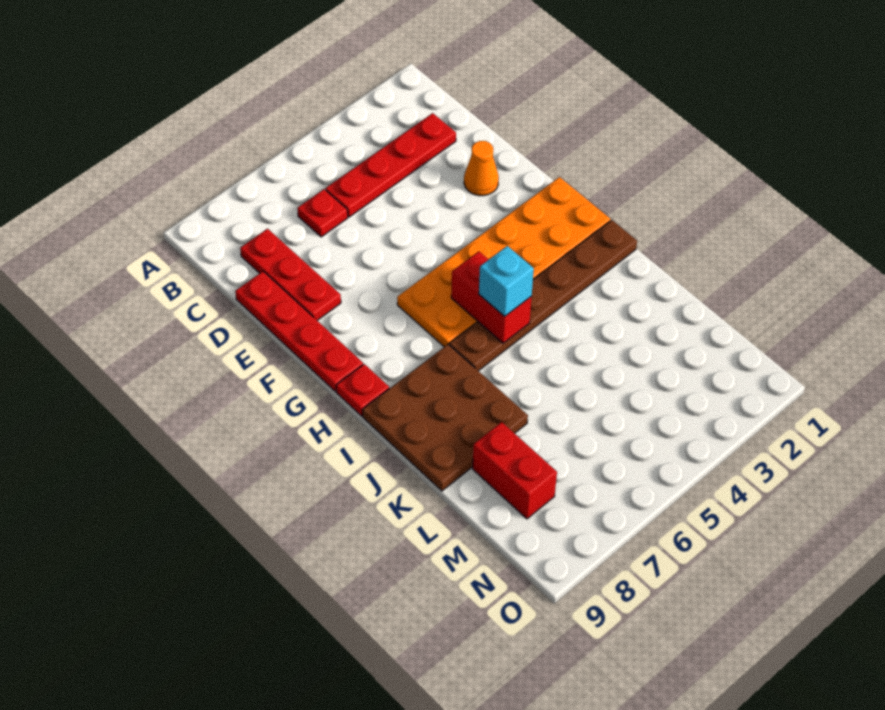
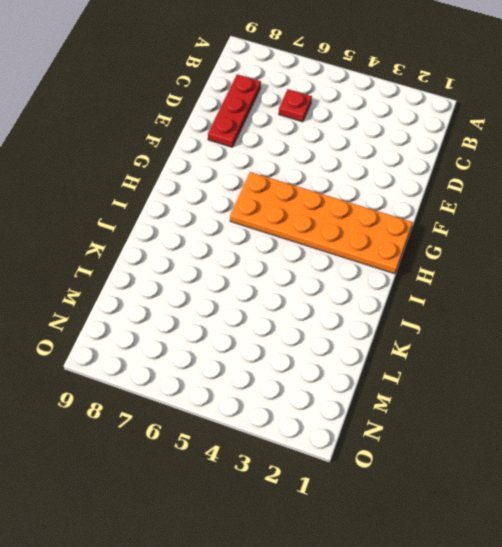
none -> red 1x4 plate [325,113,456,217]
none -> red 1x4 plate [235,271,363,392]
none -> orange 1x1 cone [464,141,499,196]

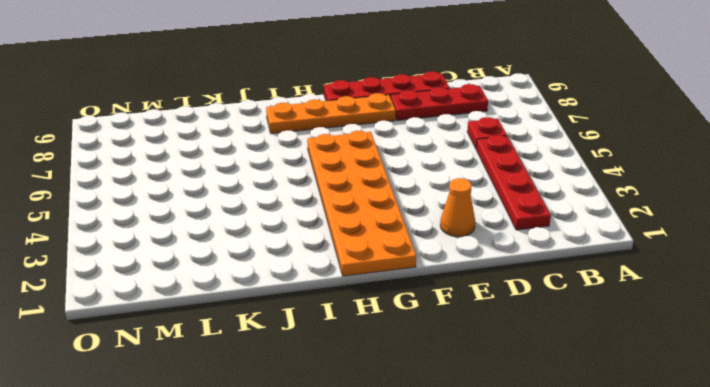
orange 1x4 plate [266,93,396,134] -> brown 3x3 plate [362,344,528,491]
none -> red 1x1 plate [336,364,389,416]
none -> brown 1x6 plate [449,220,637,371]
none -> red 1x2 brick [473,422,557,519]

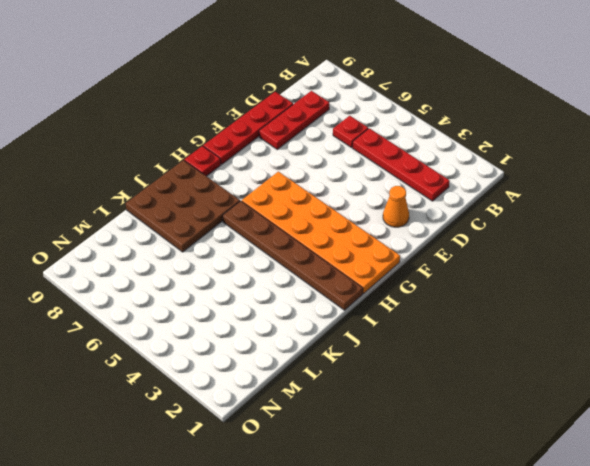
none -> red 1x2 brick [473,422,557,519]
none -> red 1x2 brick [451,251,532,343]
none -> cyan 1x1 brick [479,246,534,316]

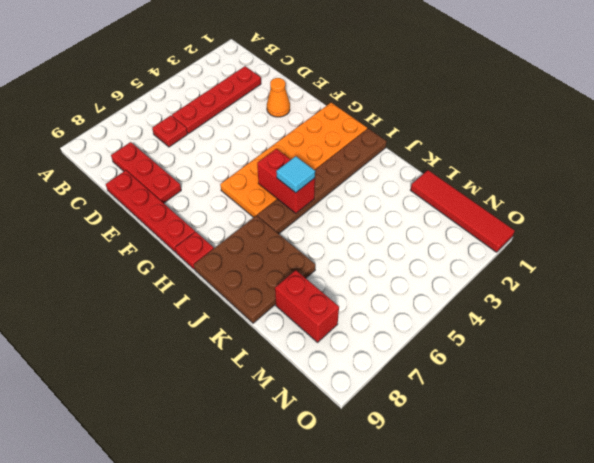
cyan 1x1 tile [276,156,315,193] -> cyan 1x1 brick [479,246,534,316]
red 1x4 tile [411,170,515,252] -> none

